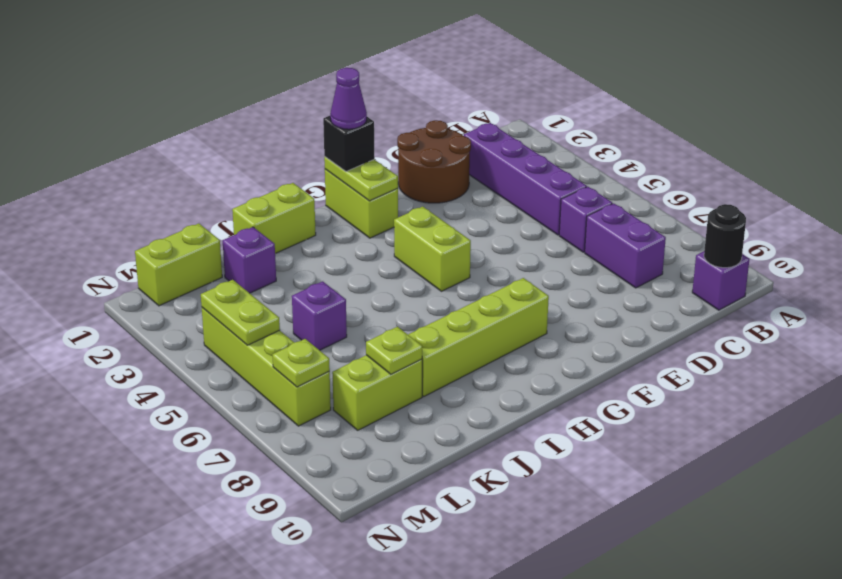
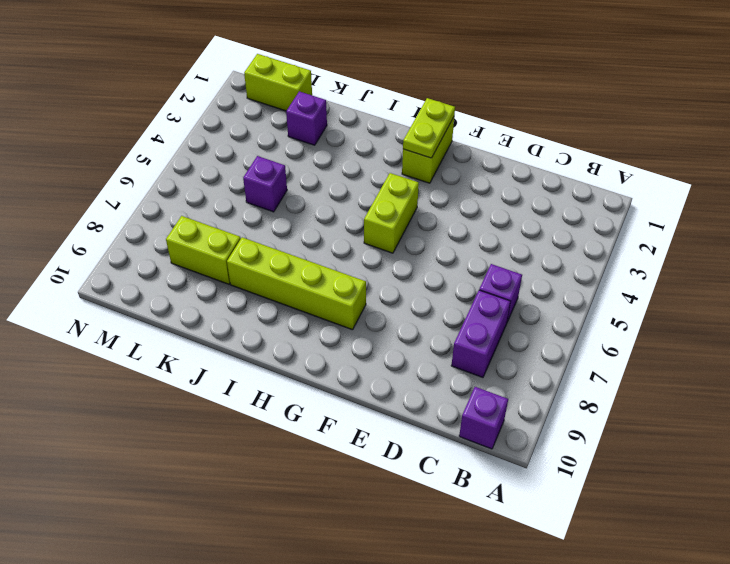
none -> purple 1x4 brick [464,123,587,235]
none -> brown 2x2 round brick [397,120,471,203]
none -> lime 1x2 brick [232,183,316,253]

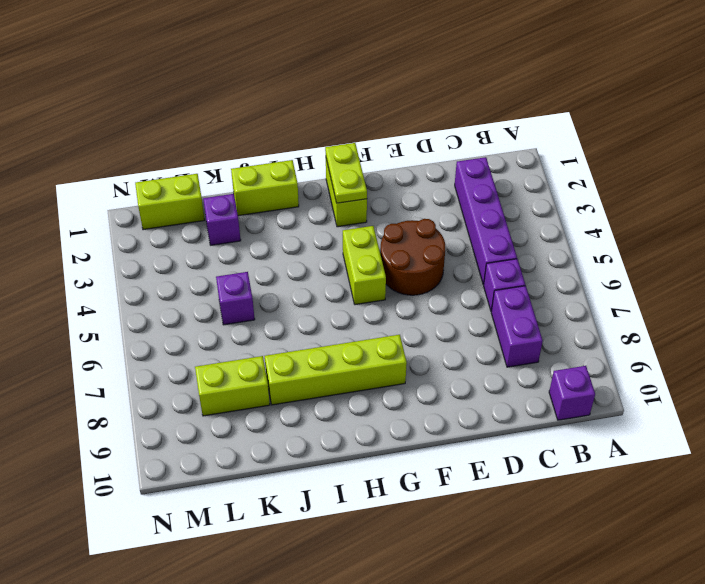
brown 2x2 round brick [380,219,445,295] -> brown 2x2 round brick moved to [397,120,471,203]
none -> lime 1x4 brick [202,308,331,426]
none -> black 1x1 round brick [704,204,746,268]
none -> lime 1x1 plate [366,327,422,374]

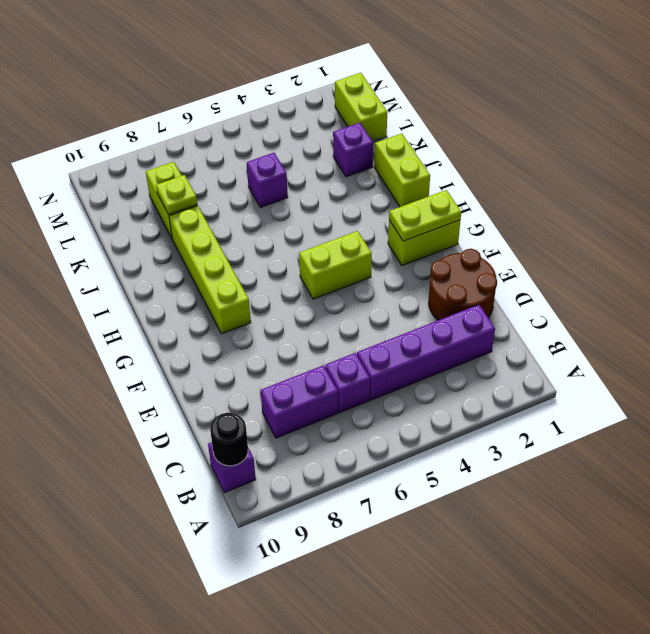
none -> lime 1x4 brick [202,308,331,426]
none -> lime 1x2 plate [201,280,280,345]
none -> lime 1x1 plate [273,339,330,387]

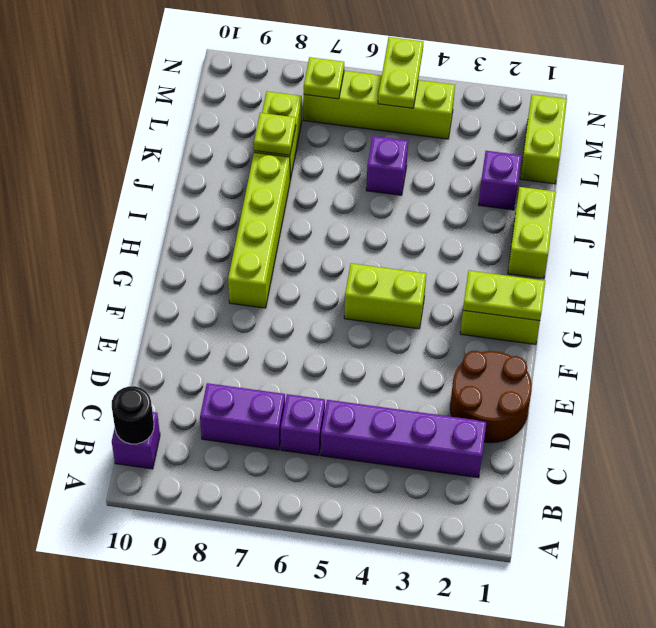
lime 1x2 plate [378,37,424,108] -> lime 1x2 plate turned to [201,280,280,345]
none -> black 1x1 brick [323,116,375,171]
none -> purple 1x1 cone [330,68,367,129]

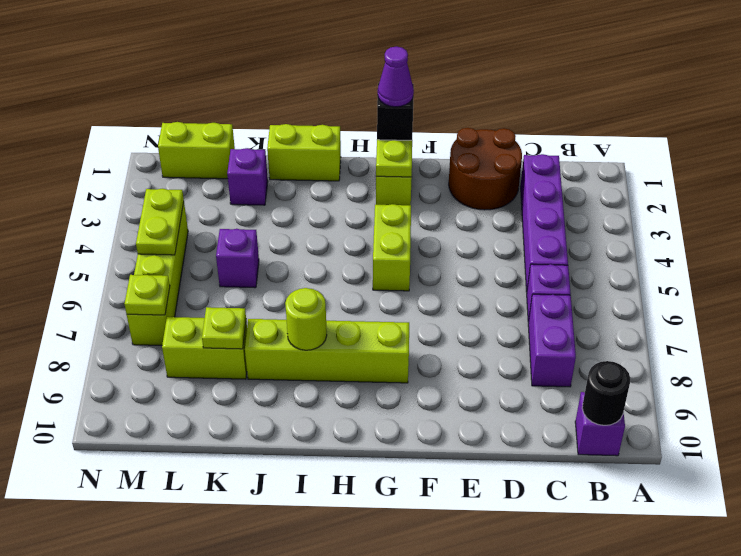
lime 1x1 round brick [285,288,327,350] -> none

